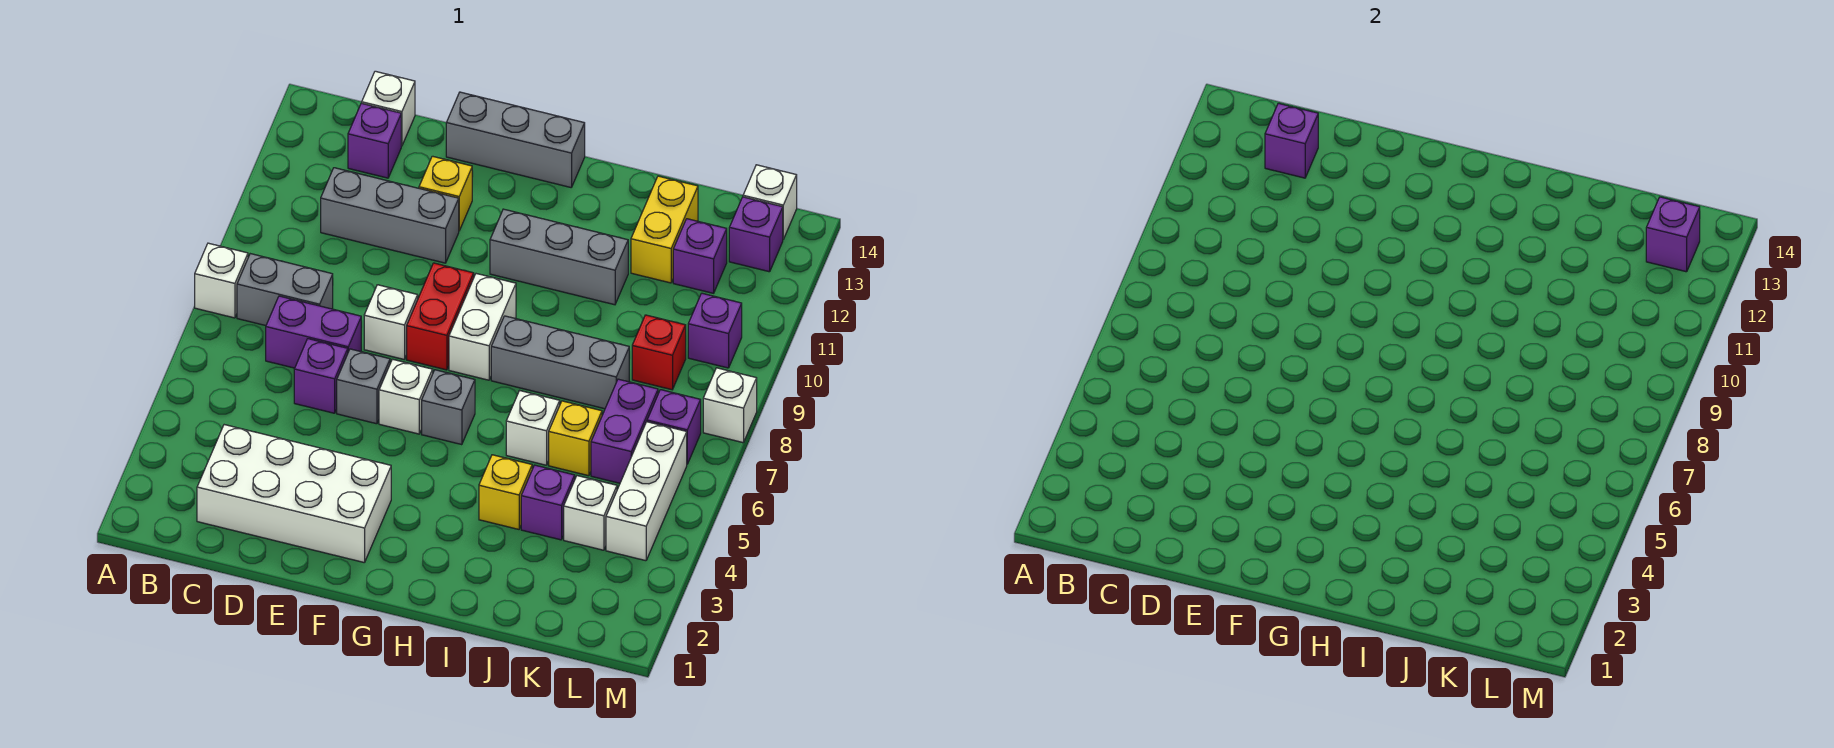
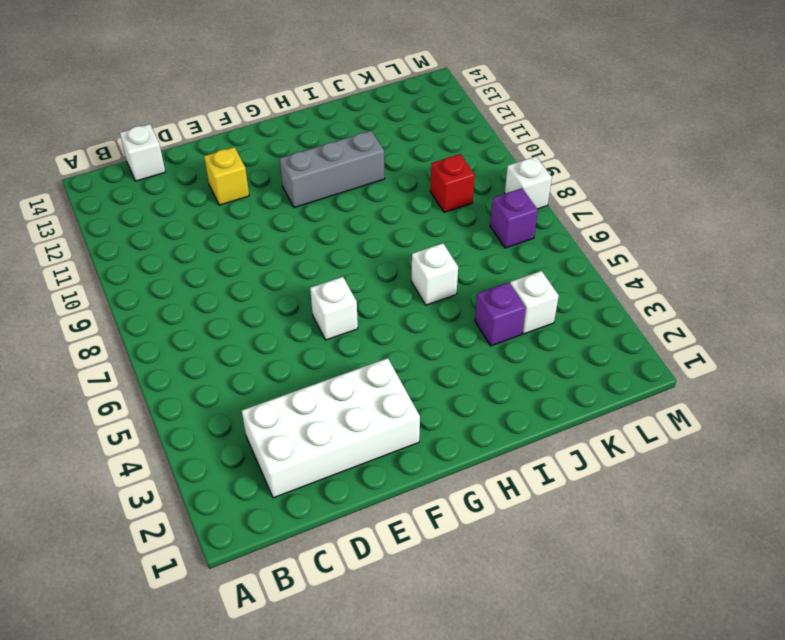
none -> white 1x1 brick [195,243,248,318]
none -> grey 1x2 brick [237,254,333,326]
none -> purple 1x2 brick [266,296,361,368]
none -> grey 1x3 brick [321,168,459,263]

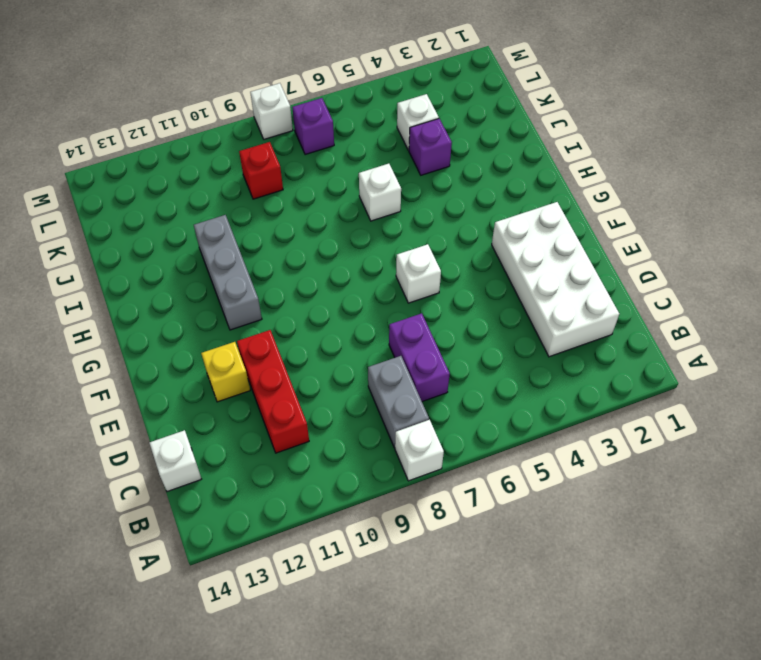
red 1x3 brick [237,330,309,453] -> grey 1x3 brick [321,168,459,263]
none -> purple 1x1 brick [348,103,401,178]
none -> purple 1x1 brick [294,339,348,413]
none -> grey 1x1 brick [337,349,390,424]
none -> white 1x1 brick [364,285,418,359]

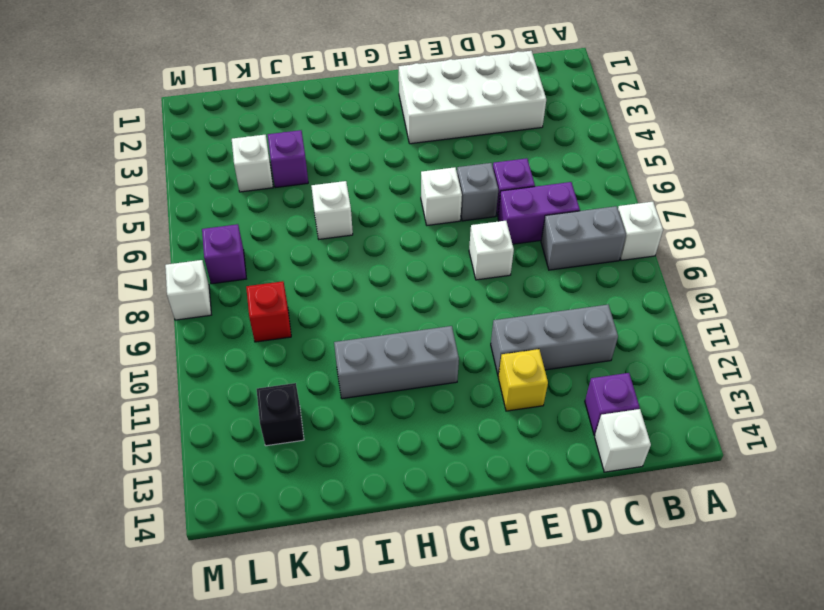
black 1x1 brick [257,383,304,446] -> purple 1x1 brick [673,219,727,293]
none -> grey 1x3 brick [446,92,585,187]
none -> red 1x2 brick [407,263,474,370]
none -> grey 1x1 brick [422,370,475,445]
none -> white 1x2 brick [449,274,516,380]

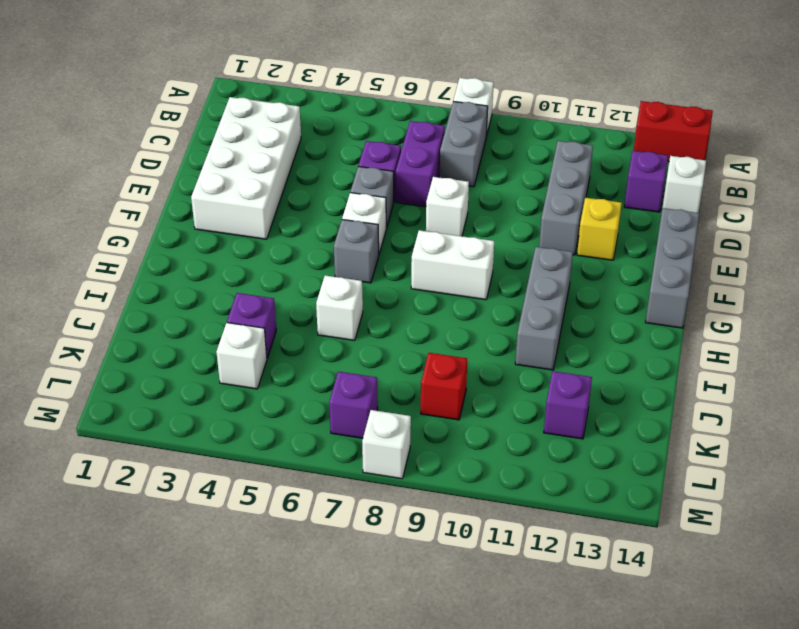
red 1x2 brick [634,101,713,161] -> red 1x2 brick moved to [407,263,474,370]
none -> grey 1x3 brick [491,316,629,409]
none -> yellow 1x1 brick [479,455,532,529]
none -> yellow 1x1 brick [549,401,602,476]
none -> yellow 1x2 brick [631,176,698,283]

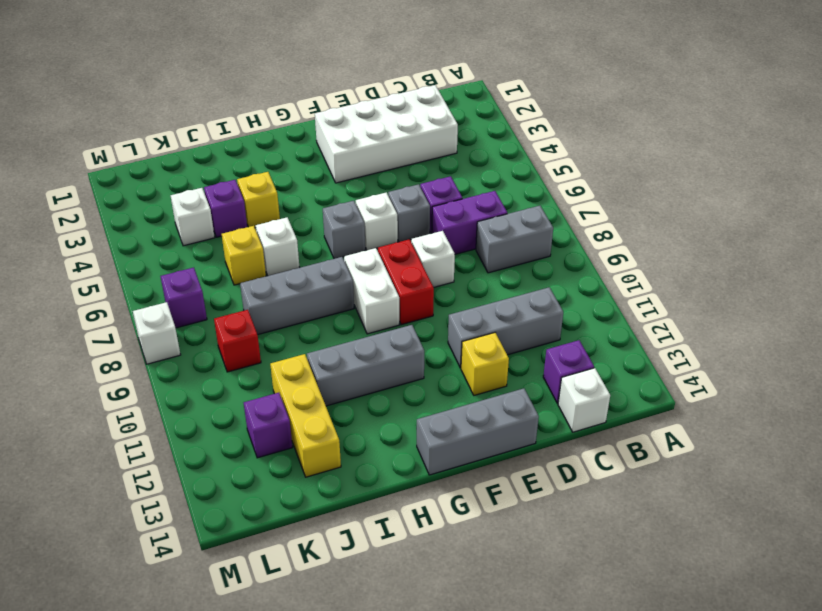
yellow 1x3 brick [270,354,341,477] -> yellow 1x2 brick [631,176,698,283]
none -> white 1x1 brick [195,243,248,318]
none -> purple 1x2 brick [591,379,658,483]
none -> white 1x3 brick [606,422,687,561]
none -> purple 1x1 brick [688,293,742,368]

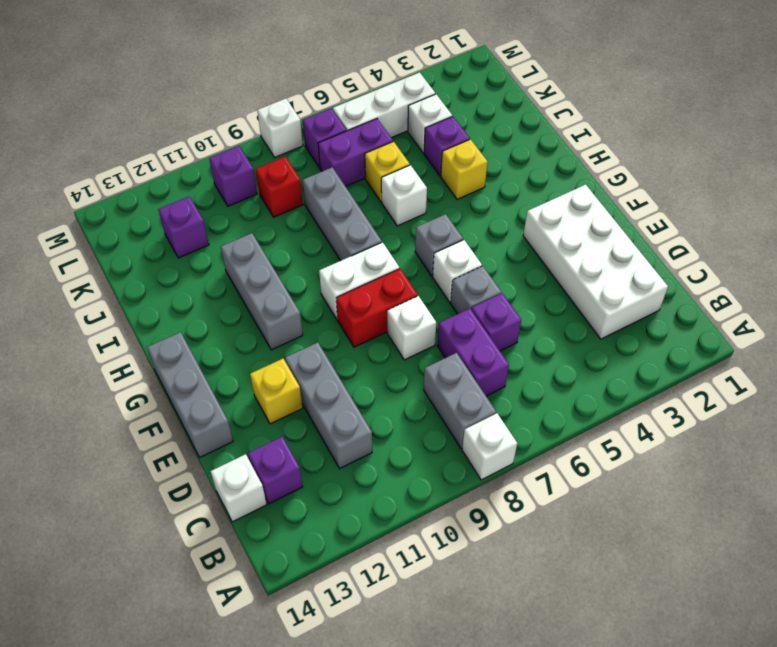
none -> yellow 1x2 brick [631,176,698,283]
none -> purple 1x1 brick [729,197,783,272]
none -> white 1x1 brick [743,165,797,239]
none -> purple 1x1 brick [1265,103,1318,178]

